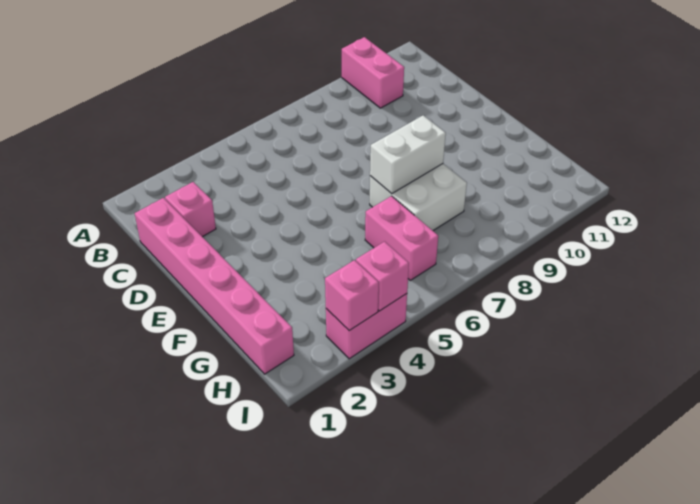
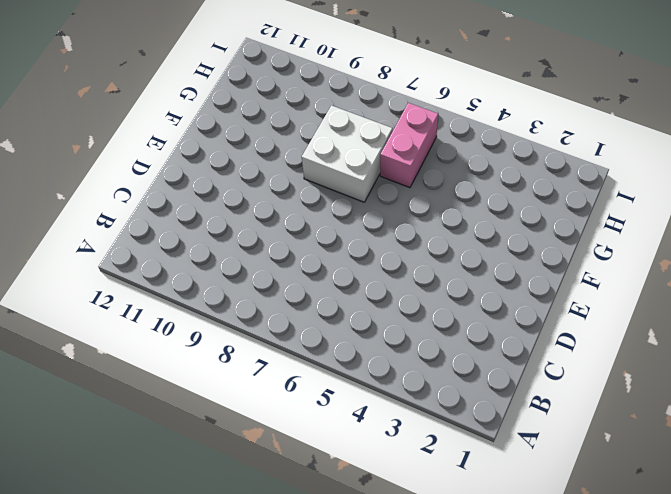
none -> pink 1x2 brick [342,37,404,108]
none -> pink 1x6 brick [135,198,294,374]

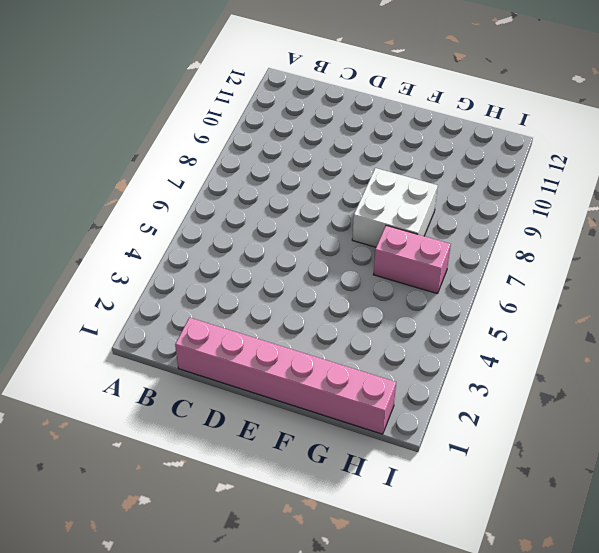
none -> pink 1x2 brick [342,37,404,108]
none -> pink 1x1 brick [165,182,216,237]

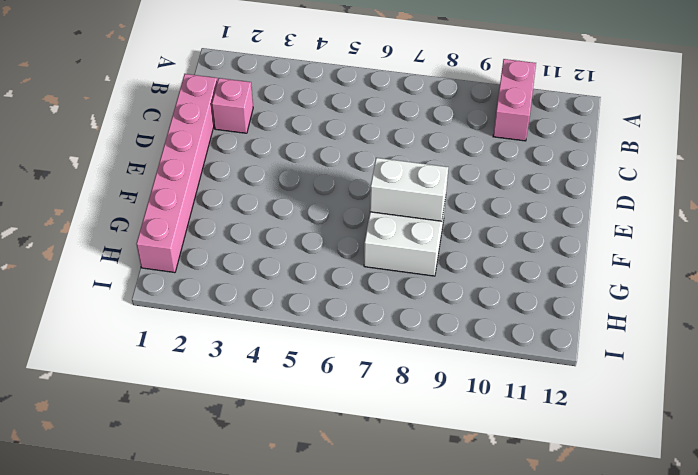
none -> pink 1x2 brick [365,196,438,280]
none -> pink 1x2 brick [326,294,407,359]

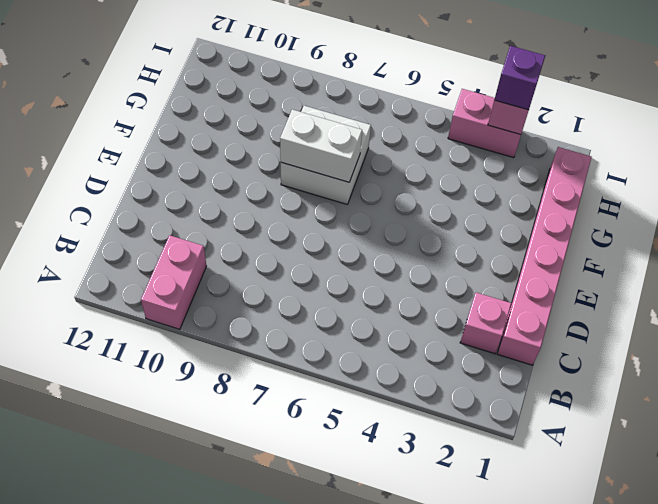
purple 1x1 brick [494,46,545,110] -> none
none -> pink 1x2 brick [365,196,438,280]
none -> pink 1x1 brick [356,242,409,311]

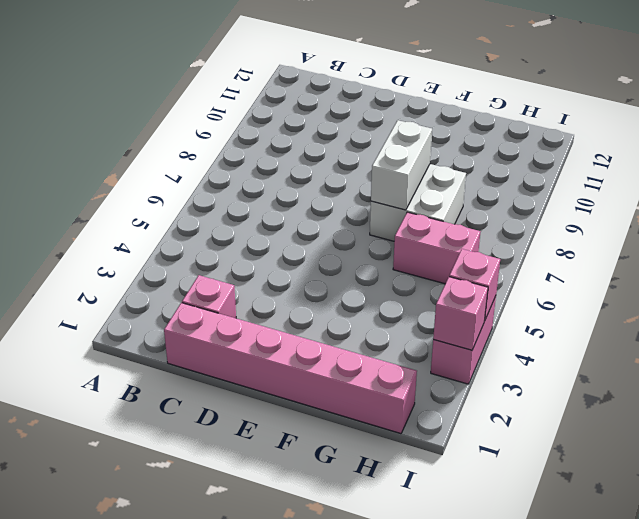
none -> pink 1x2 brick [342,37,404,108]

